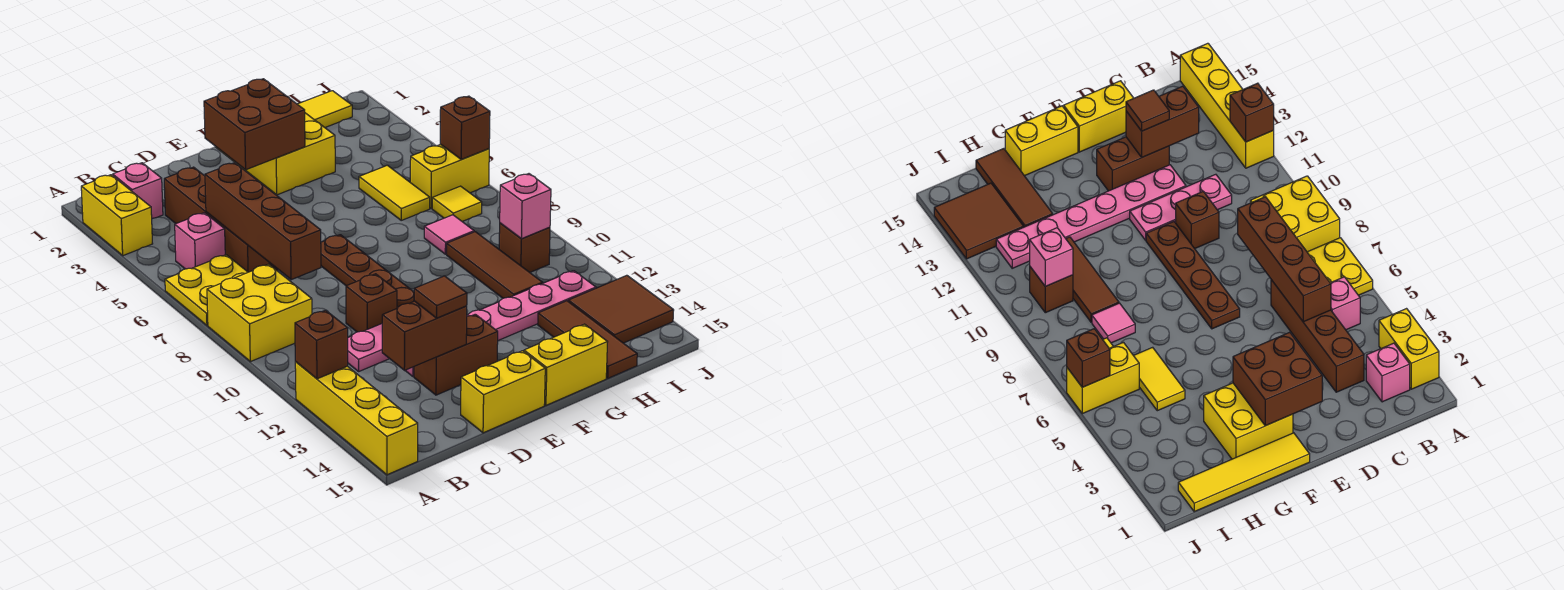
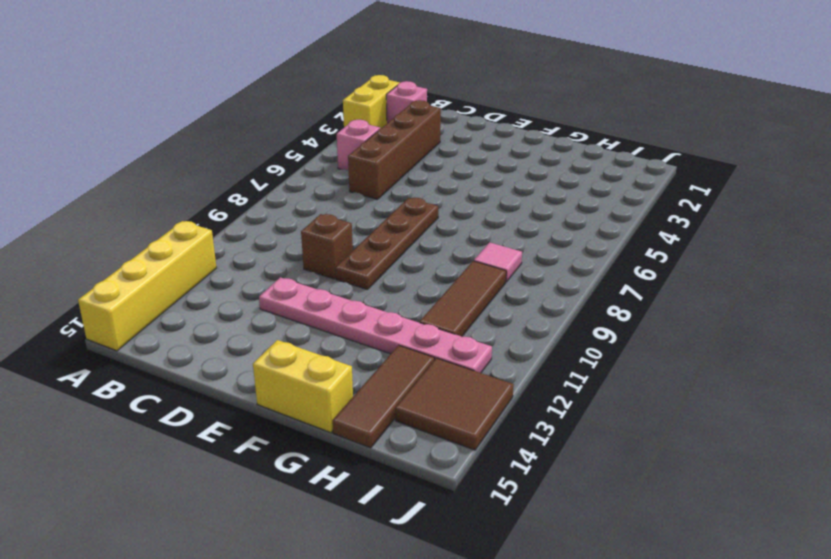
none -> yellow 2x2 plate [165,255,248,325]
none -> yellow 2x2 brick [207,264,312,362]
none -> pink 1x3 plate [348,324,389,371]
none -> brown 1x2 brick [414,314,498,395]

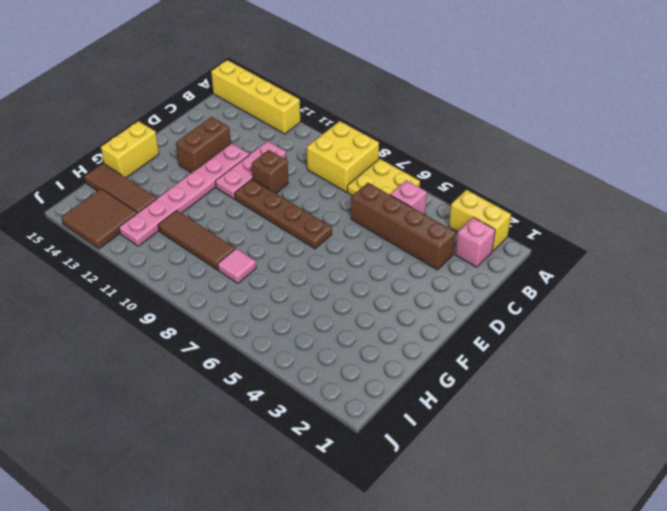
none -> yellow 1x2 brick [461,351,545,433]
none -> yellow 1x4 tile [216,91,352,162]
none -> yellow 2x2 brick [236,113,335,195]
none -> yellow 1x2 tile [359,165,430,220]

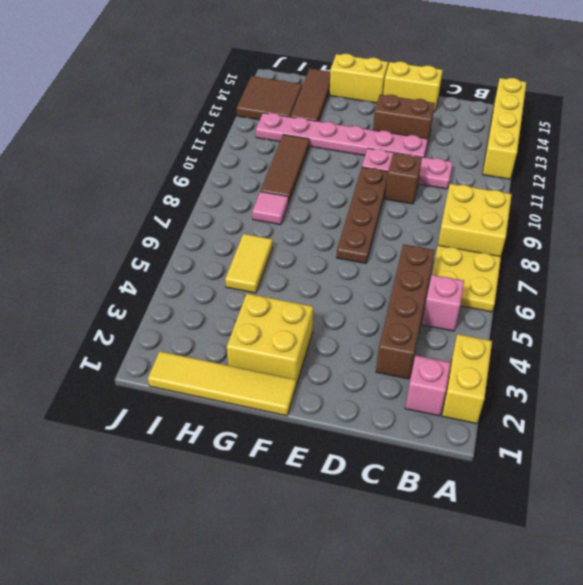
none -> yellow 1x2 brick [410,144,489,208]
none -> yellow 1x1 tile [432,186,482,222]
none -> brown 1x1 brick [499,223,550,272]
none -> brown 1x1 brick [295,310,348,379]

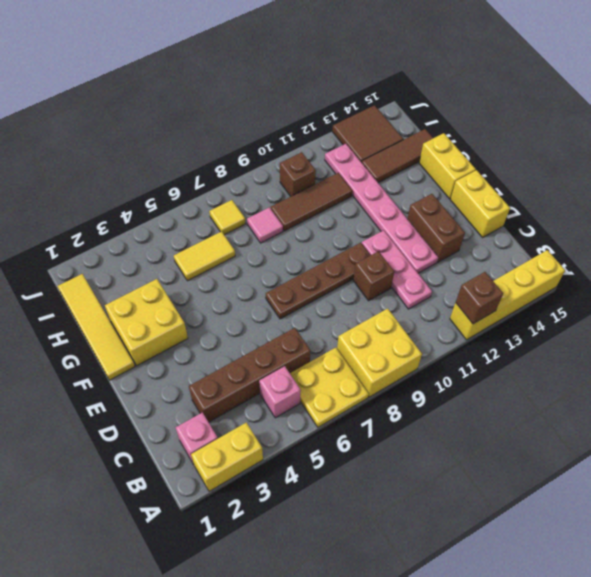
none -> yellow 1x2 brick [410,144,489,208]
none -> brown 1x4 brick [205,163,321,280]
none -> brown 1x2 brick [382,301,467,370]
none -> brown 2x2 brick [204,79,305,170]

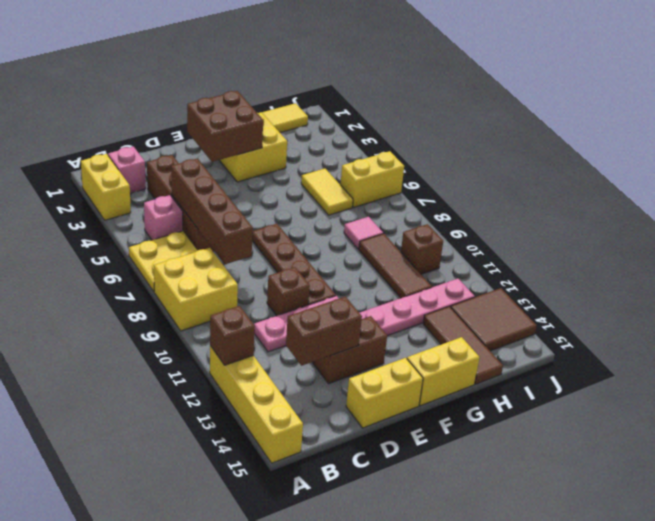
none -> yellow 1x1 tile [432,186,482,222]
none -> pink 1x1 brick [500,174,551,239]
none -> brown 1x1 brick [440,96,490,159]
none -> brown 1x1 tile [414,276,467,318]

